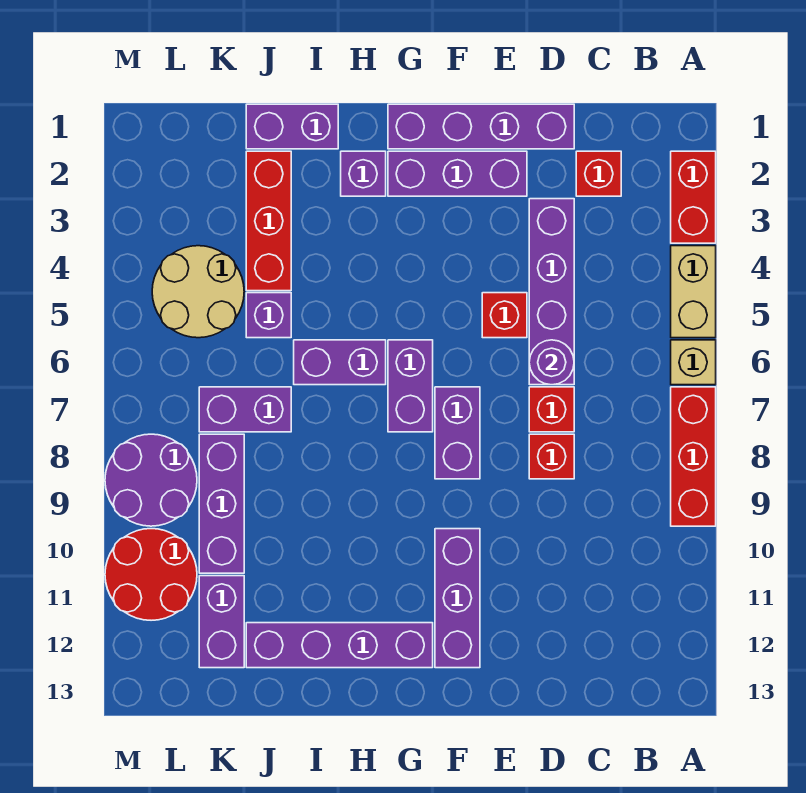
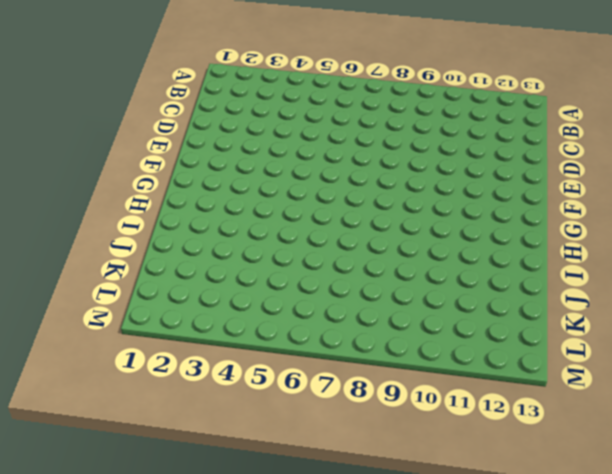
none -> red 1x2 brick [671,151,716,243]
none -> tan 1x2 brick [671,246,716,338]
none -> tan 1x1 brick [671,340,716,385]

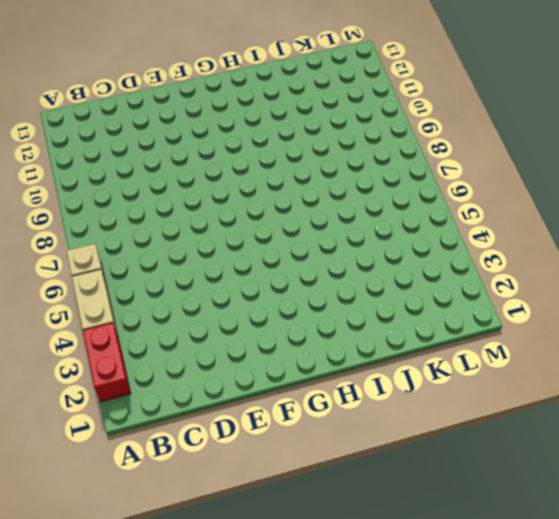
none -> red 1x3 brick [671,387,716,526]
none -> red 1x1 brick [576,151,621,196]
none -> purple 1x4 brick [388,104,574,149]

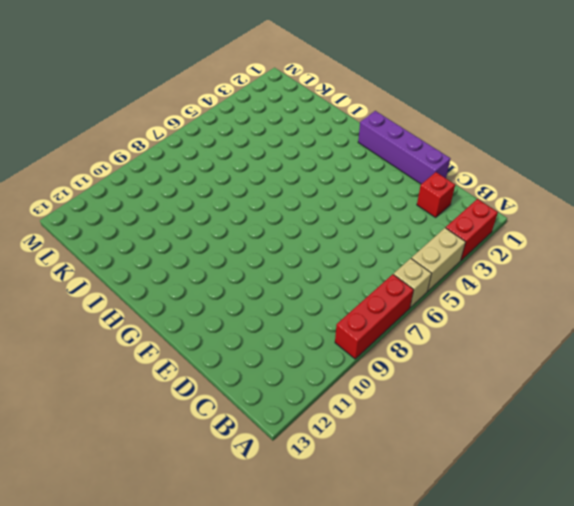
none -> purple 1x4 brick [529,199,574,385]
none -> red 1x1 brick [529,387,574,432]
none -> red 1x1 brick [529,434,574,479]

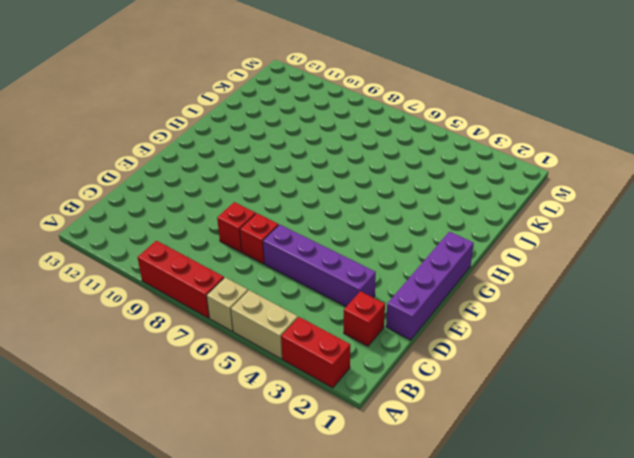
none -> purple 1x3 brick [388,151,527,196]
none -> red 1x1 brick [482,293,527,338]
none -> purple 1x2 brick [435,387,480,479]

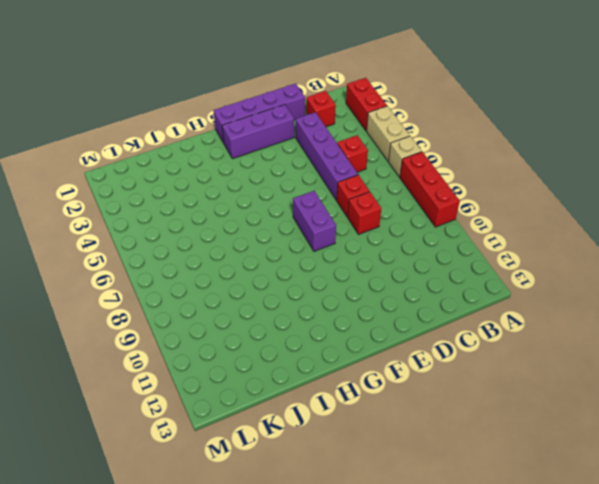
red 1x1 brick [337,135,368,172] -> red 1x1 brick moved to [482,293,527,338]
none -> purple 1x3 brick [435,529,480,668]
none -> purple 1x2 brick [388,340,433,432]
none -> purple 1x4 brick [246,623,433,668]

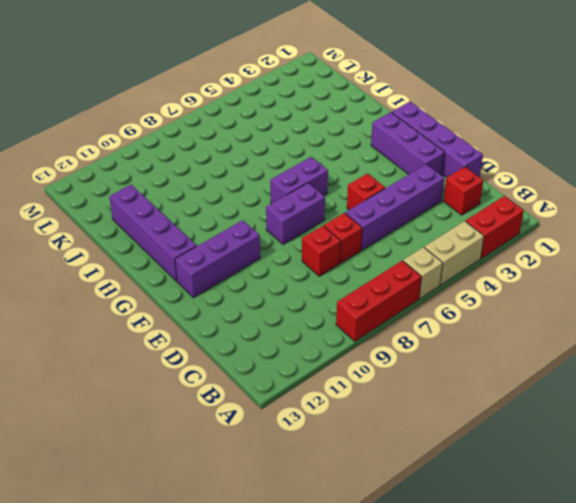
none -> purple 1x1 brick [341,151,386,196]
none -> purple 1x2 brick [294,340,386,385]
none -> purple 1x2 brick [246,104,338,149]

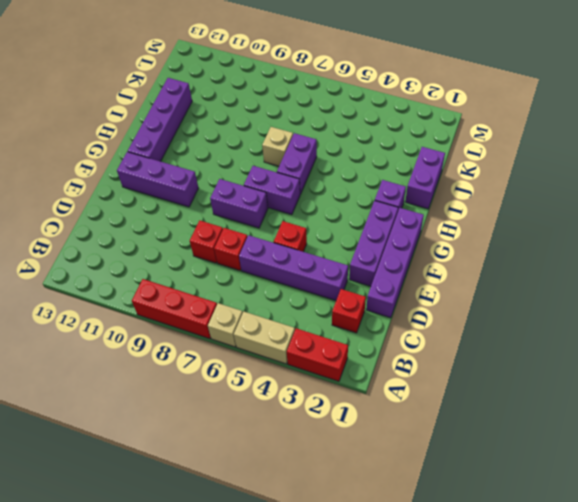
tan 1x1 brick [262,127,293,166] -> none
none -> red 1x3 brick [246,151,291,291]
none -> purple 1x1 brick [246,293,291,338]
none -> purple 1x2 brick [199,387,291,432]

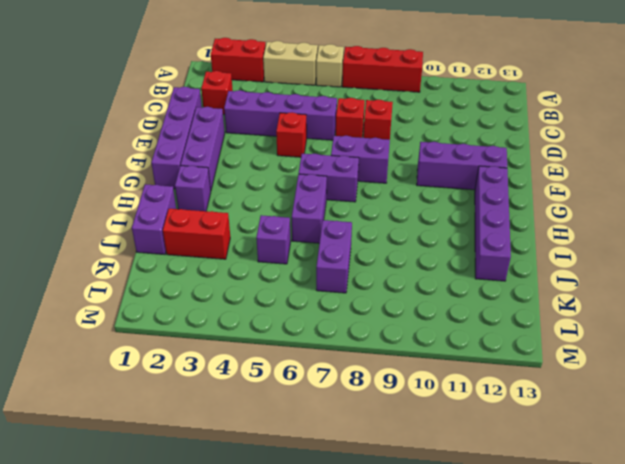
red 1x2 brick [163,209,230,259] -> red 1x3 brick [246,151,291,291]
none -> tan 2x2 round brick [152,246,244,338]
none -> purple 1x3 brick [199,434,244,573]
none -> purple 1x2 brick [199,576,244,668]

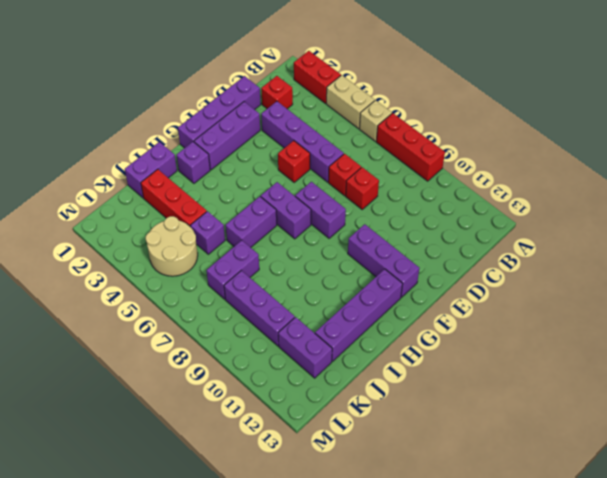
none -> purple 2x2 round brick [105,434,197,526]
none -> red 2x2 round brick [105,529,197,620]
none -> purple 1x1 round brick [529,340,574,385]

